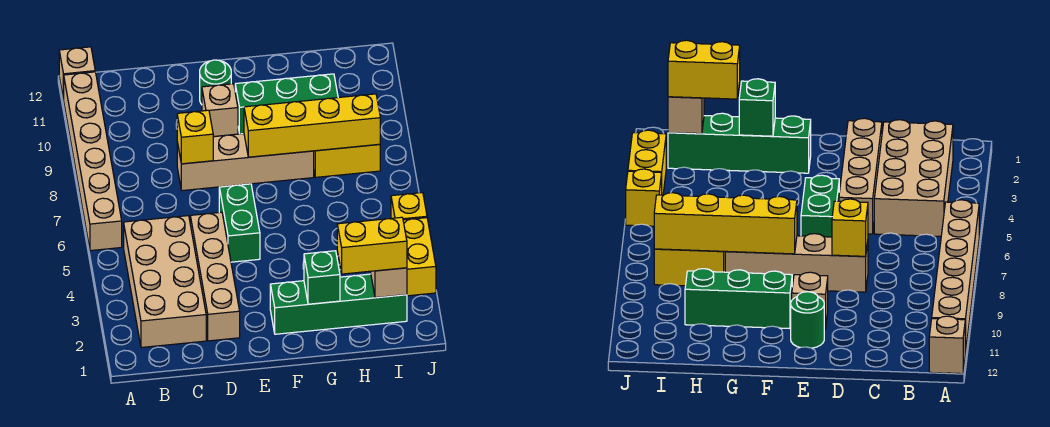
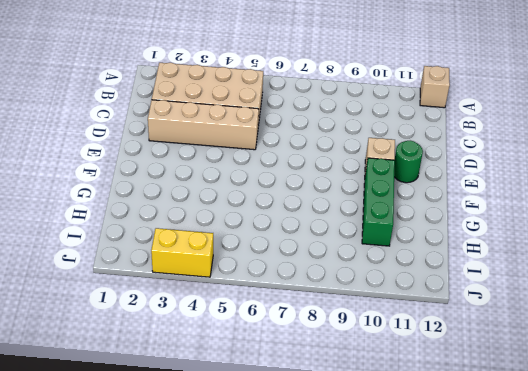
none -> tan 1x6 brick [64,72,122,251]
none -> tan 1x4 brick [177,134,314,191]
none -> green 1x2 brick [219,184,260,262]

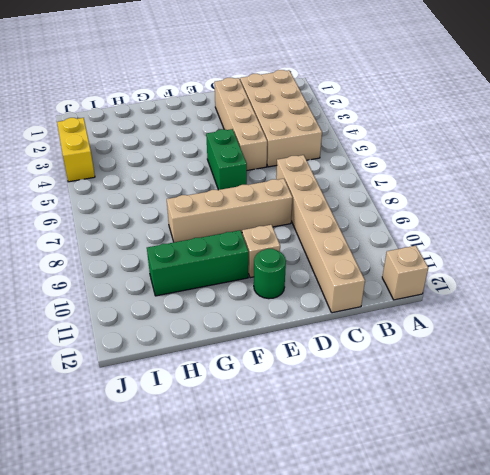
tan 1x6 brick [276,155,365,313] -> tan 1x6 brick moved to [64,72,122,251]
none -> green 1x4 brick [270,274,407,334]
none -> yellow 1x2 brick [314,144,380,177]
none -> yellow 1x1 brick [391,193,427,220]

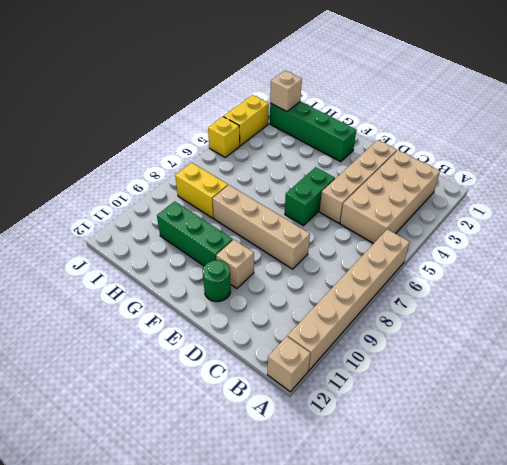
none -> yellow 1x1 brick [177,110,213,164]
none -> yellow 1x4 brick [244,94,380,157]
none -> green 1x1 brick [304,251,340,304]

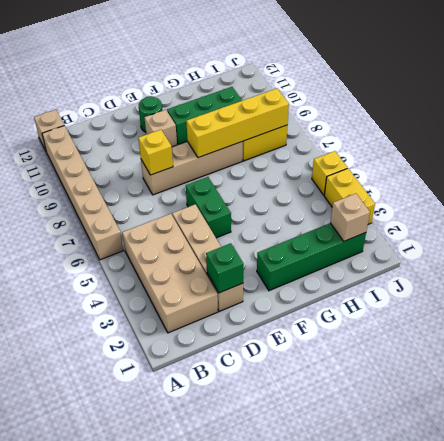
green 1x1 brick [206,243,244,293] -> green 1x1 brick moved to [304,251,340,304]
none -> yellow 1x2 brick [337,217,407,274]

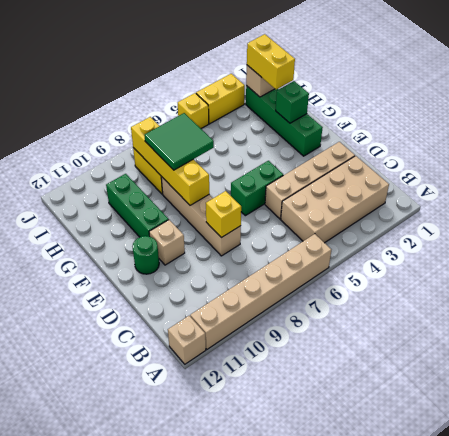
green 2x2 tile [144,113,214,170] -> none

